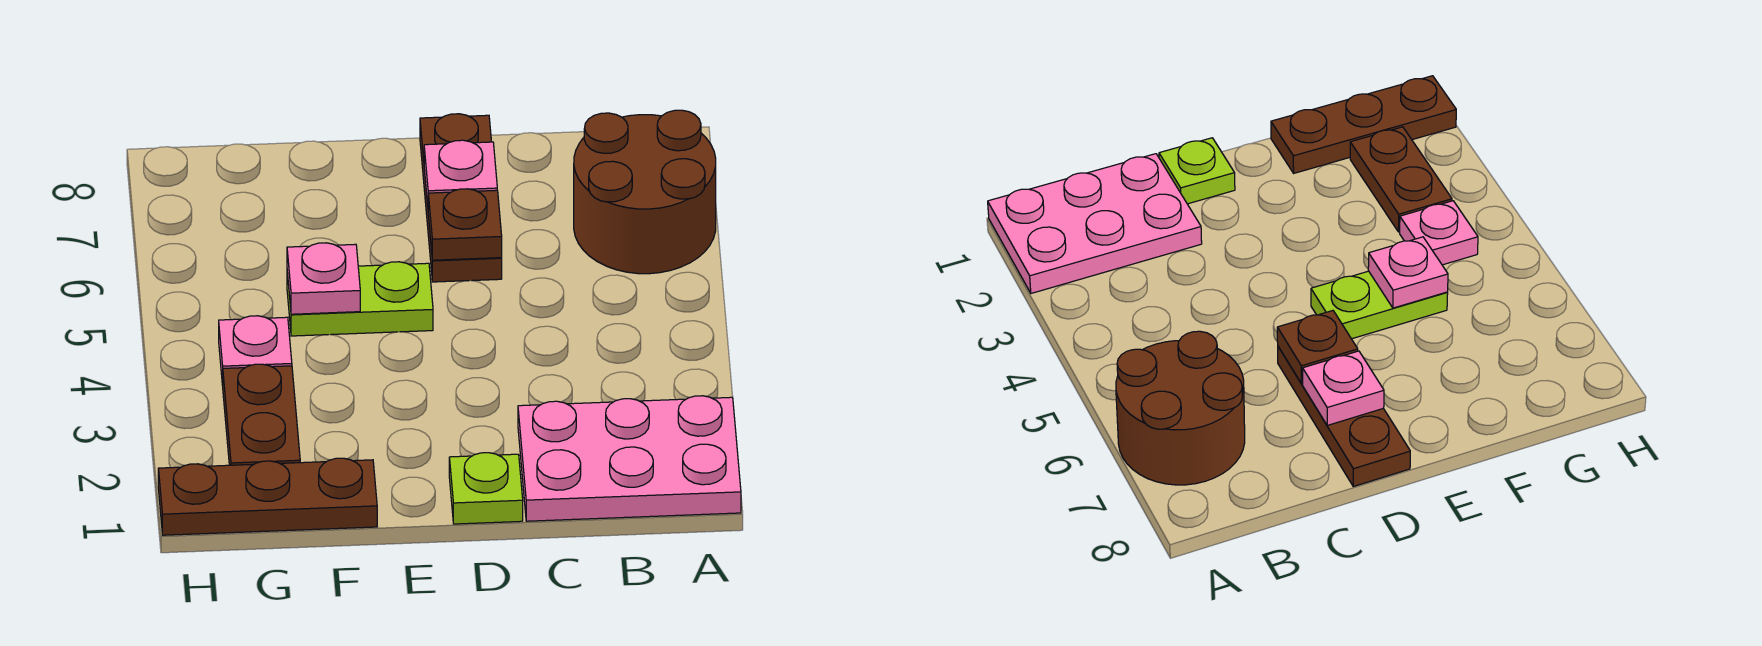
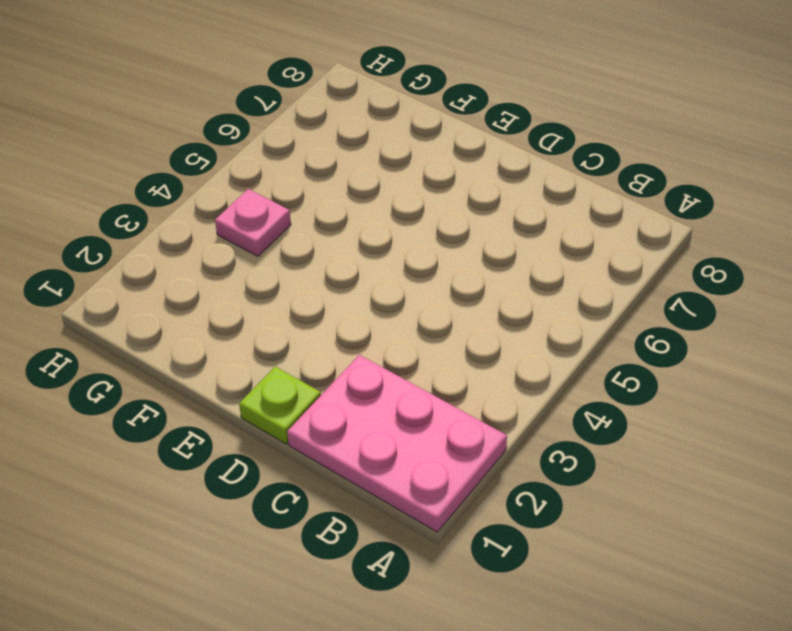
none -> brown 2x2 round brick [574,110,716,274]
none -> brown 1x3 plate [420,114,502,282]

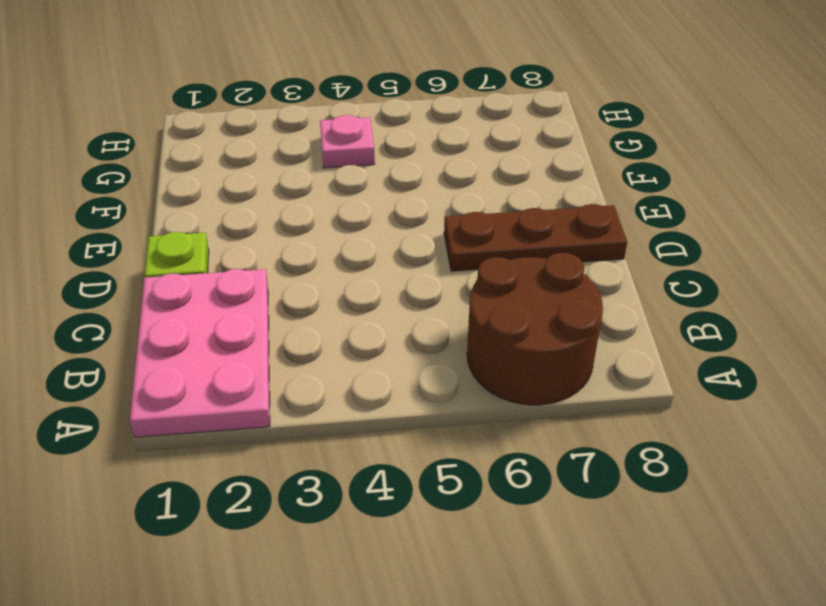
none -> lime 1x2 plate [287,262,433,336]
none -> brown 1x3 plate [158,458,377,535]

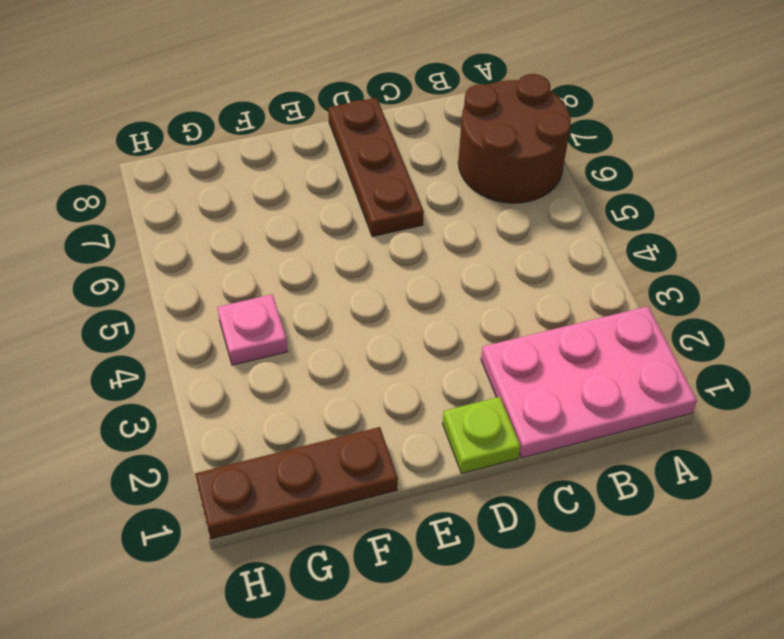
none -> lime 1x2 plate [287,262,433,336]
none -> brown 1x2 plate [223,364,300,465]

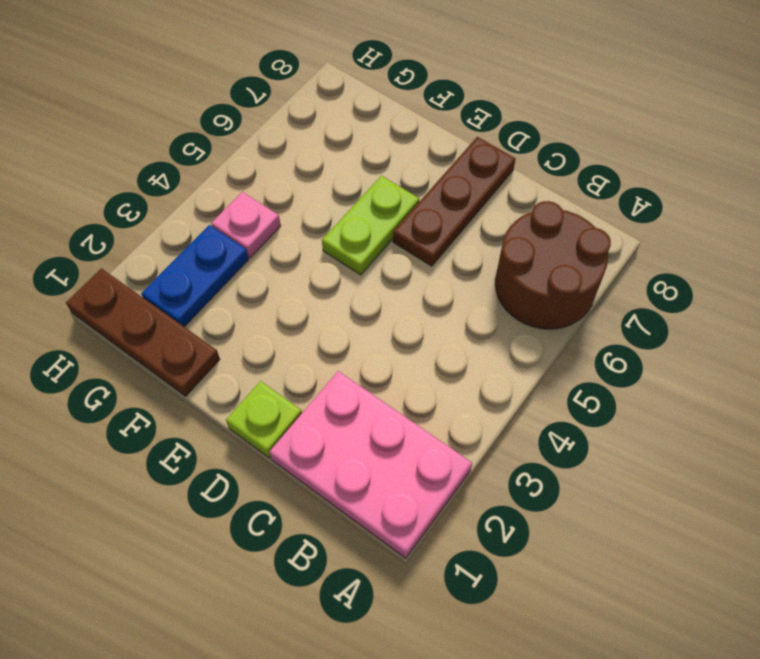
lime 1x2 plate [322,176,419,275] -> lime 1x2 plate turned to [287,262,433,336]
blue 1x2 plate [141,225,248,327] -> brown 1x2 plate [223,364,300,465]
none -> brown 1x1 plate [428,189,502,260]
none -> pink 1x1 plate [424,140,497,204]

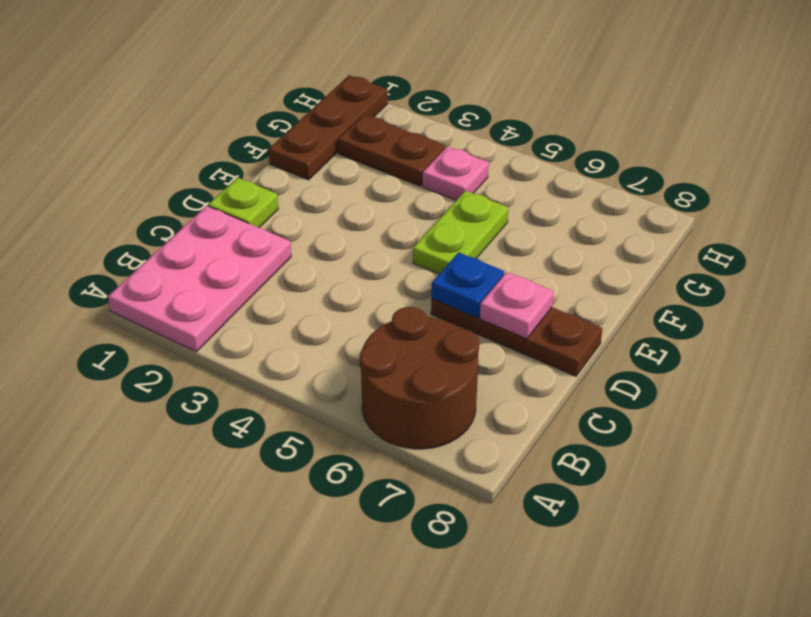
blue 1x1 plate [431,252,504,318] -> brown 1x1 plate [428,189,502,260]
none -> pink 1x1 plate [287,243,360,314]

